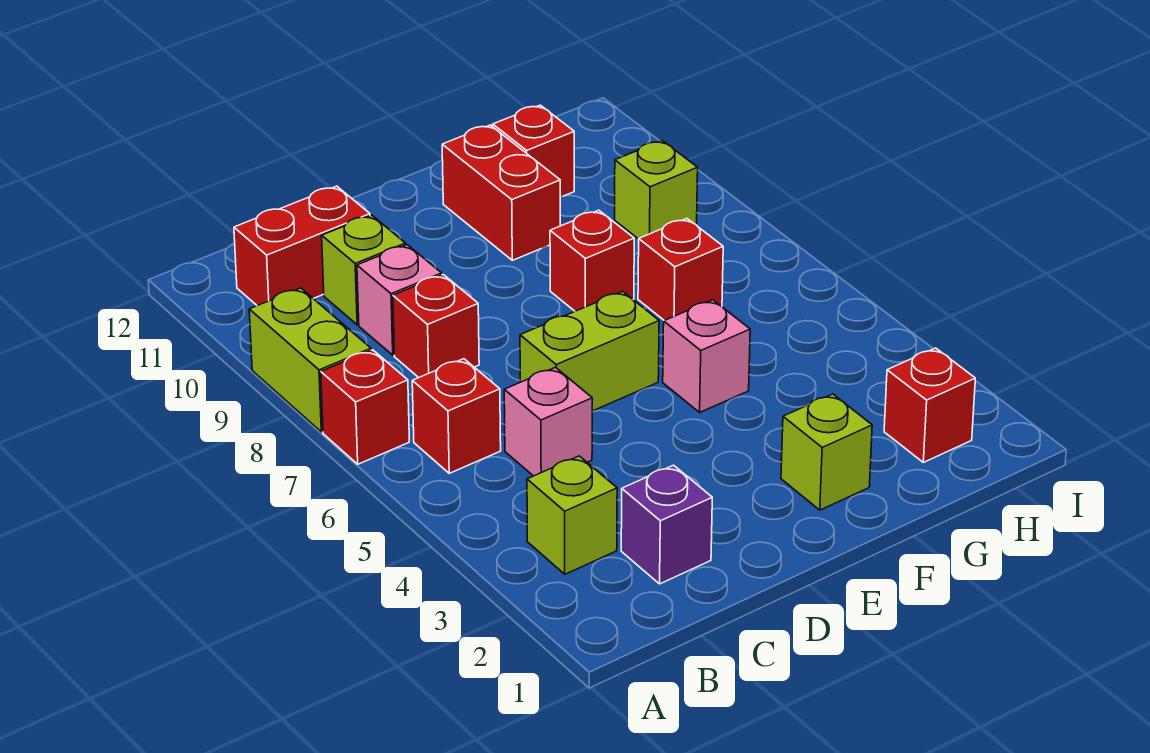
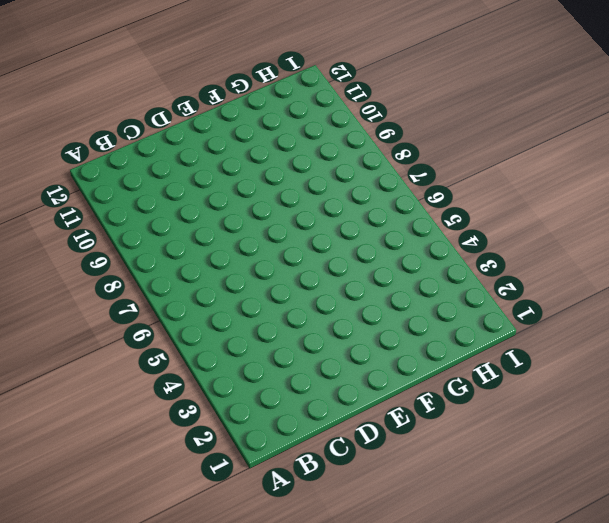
none -> red 1x1 brick [321,350,409,464]
none -> lime 1x2 brick [249,288,371,432]
none -> lime 1x1 brick [527,456,617,574]

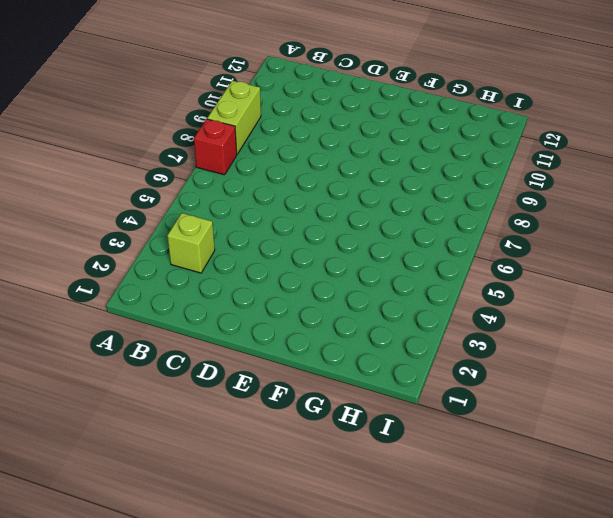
none -> red 1x1 brick [412,359,501,473]
none -> red 1x2 brick [234,186,370,306]
none -> purple 1x1 brick [621,465,712,584]

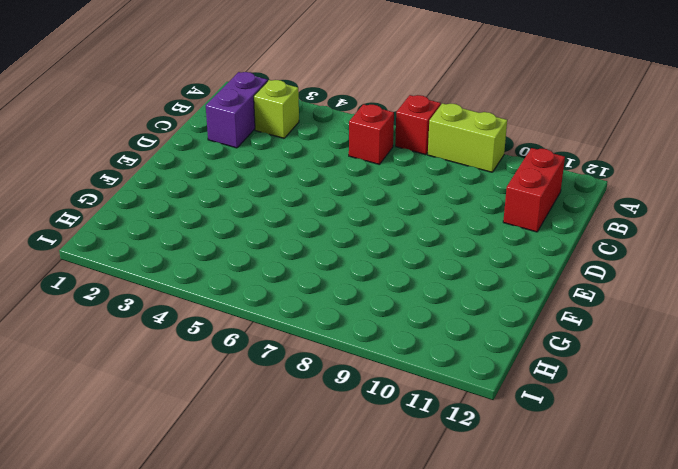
purple 1x2 brick [206,72,268,148] -> purple 1x1 brick [621,465,712,584]
none -> pink 1x1 brick [504,367,592,476]
none -> red 1x1 brick [393,275,479,378]
none -> pink 1x1 brick [357,245,442,355]

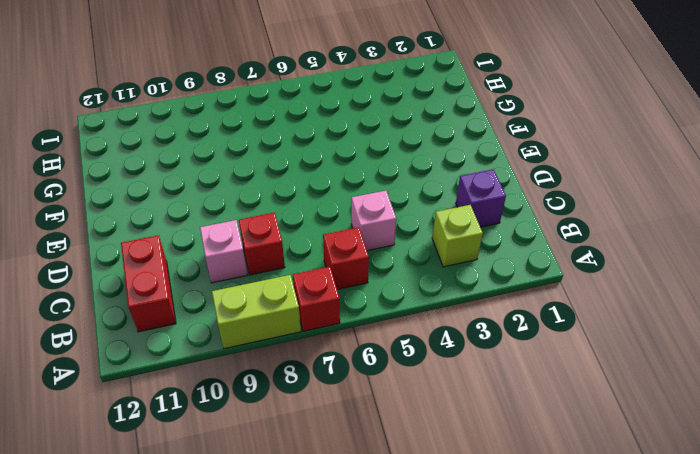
none -> lime 1x1 brick [322,215,406,325]
none -> lime 1x2 brick [520,291,659,411]
none -> lime 1x1 brick [781,394,872,510]

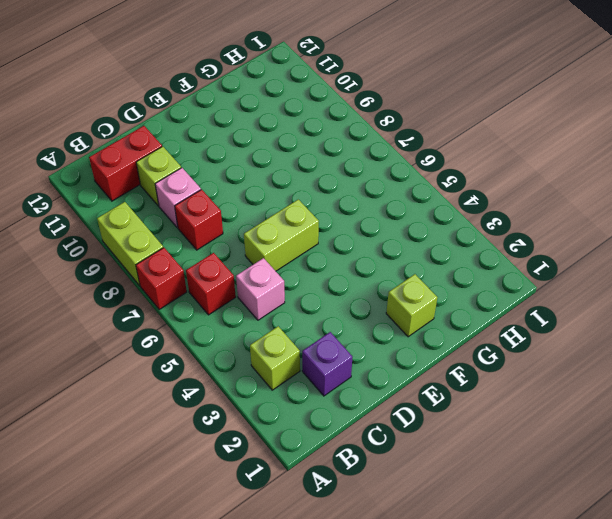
none -> pink 1x1 brick [663,300,750,412]
none -> red 1x1 brick [550,210,634,311]
none -> red 1x2 brick [442,125,560,260]

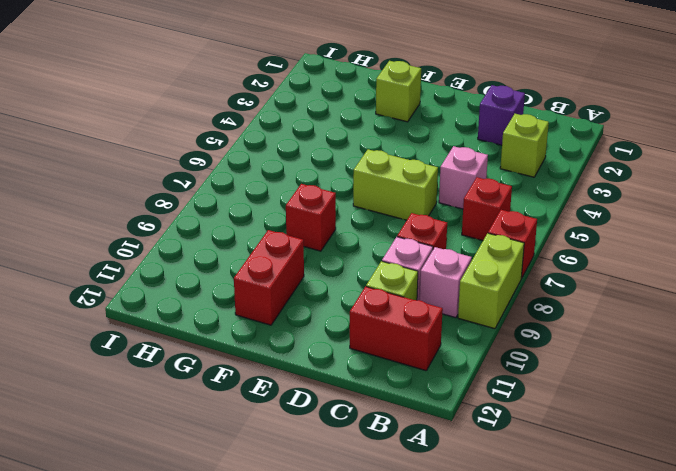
pink 1x1 brick [420,247,472,318] -> pink 1x1 brick moved to [663,300,750,412]
none -> red 1x1 brick [638,219,723,321]
none -> red 1x1 brick [493,105,574,197]
none -> red 1x1 brick [884,348,975,462]

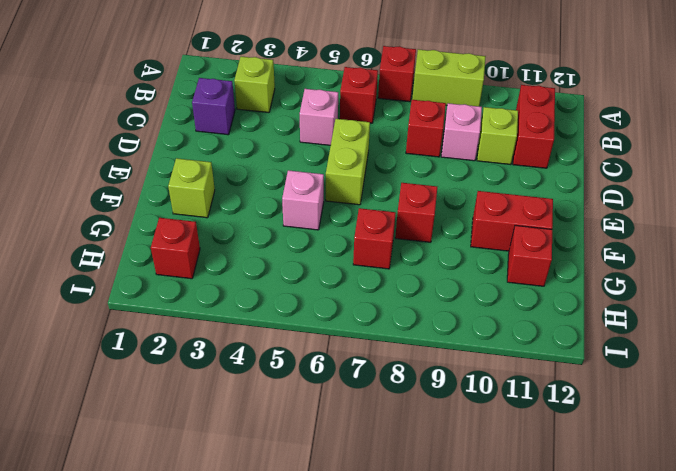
none -> lime 1x1 brick [615,141,698,239]

